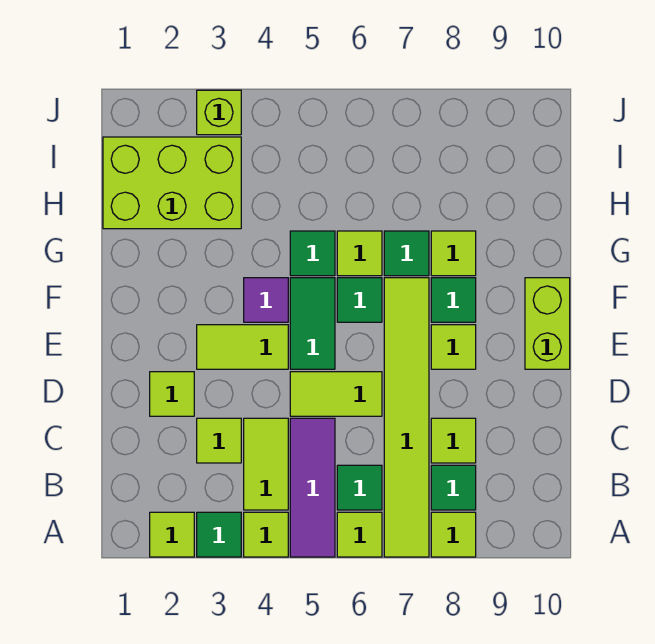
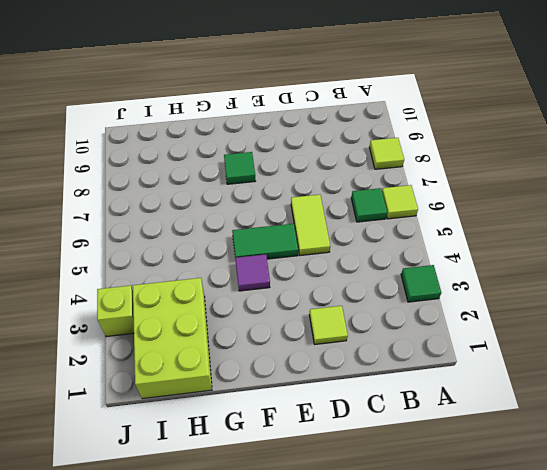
none -> lime 1x1 tile [150,512,194,557]
none -> lime 1x1 tile [244,512,288,557]
none -> purple 1x3 tile [290,418,335,557]

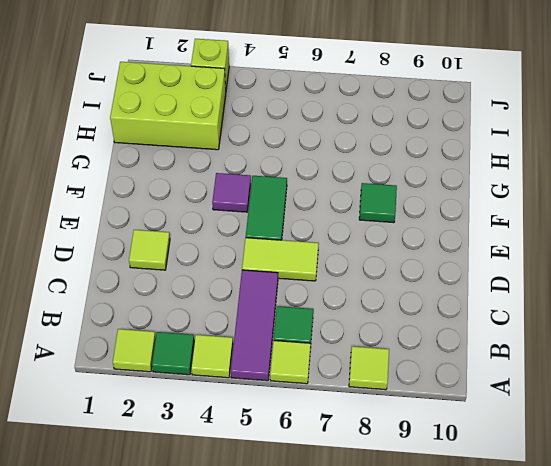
none -> lime 1x6 tile [384,278,429,557]
none -> lime 1x2 tile [244,418,288,510]
none -> green 1x1 tile [431,465,476,510]

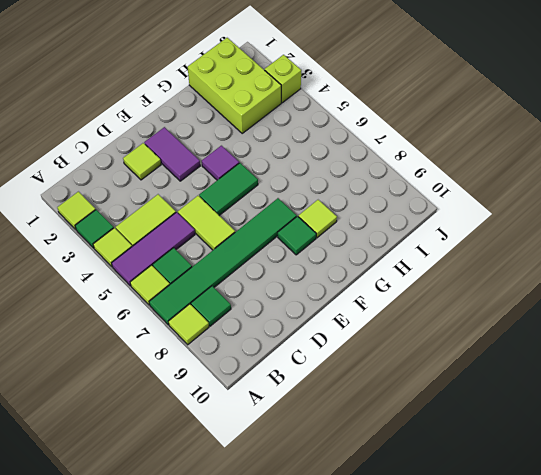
green 1x6 tile [149,198,297,325] -> lime 1x6 tile [384,278,429,557]
purple 1x2 tile [144,127,200,181] -> lime 1x2 tile [197,325,288,369]
none -> lime 1x1 tile [197,418,241,463]
none -> lime 1x1 tile [431,418,476,463]
none -> lime 1x1 tile [431,325,476,369]

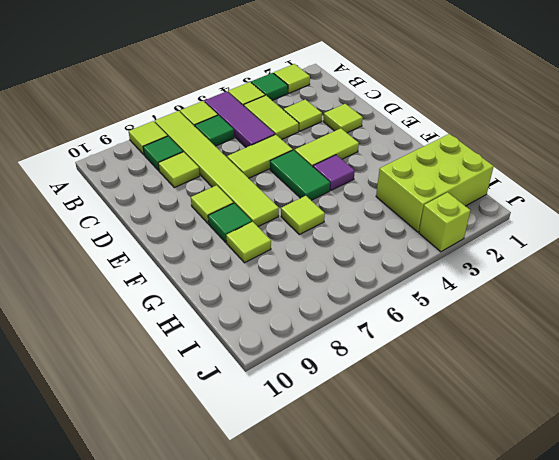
none -> lime 1x2 brick [525,278,570,369]
none -> green 1x1 tile [337,278,382,322]
none -> green 1x1 tile [290,231,335,276]

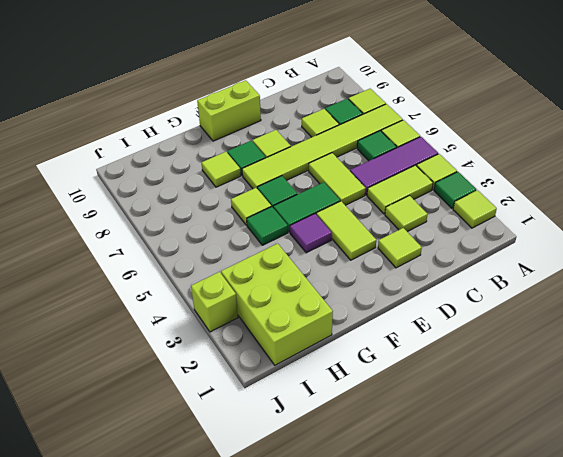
none -> green 1x1 tile [384,231,429,276]

